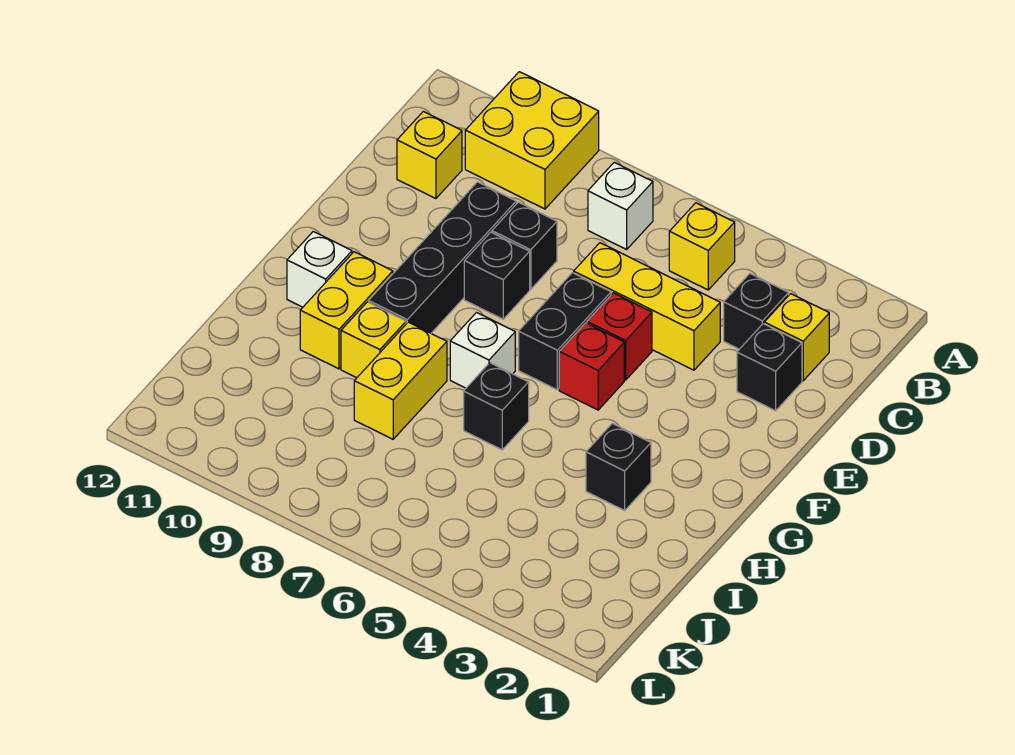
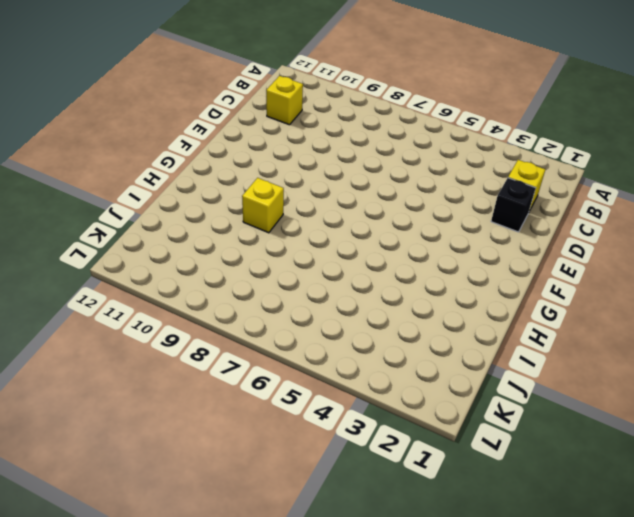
none -> yellow 2x2 brick [465,72,599,209]
none -> yellow 1x1 brick [669,203,735,290]
none -> white 1x1 brick [588,162,653,249]

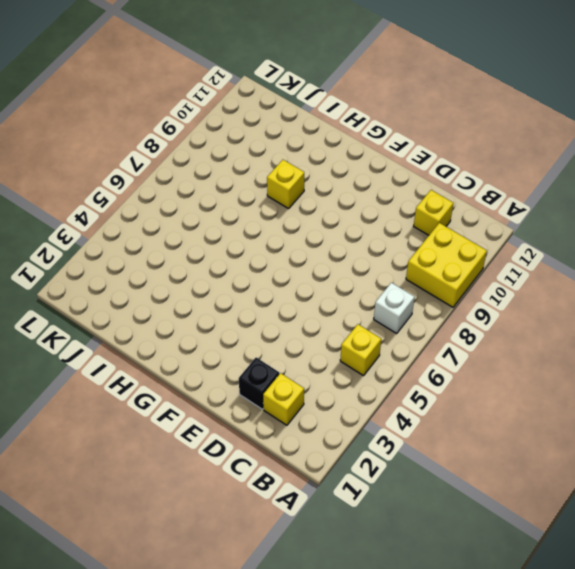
none -> black 1x1 brick [724,274,789,349]
none -> yellow 1x3 brick [574,243,720,370]
none -> black 1x1 brick [492,202,557,289]

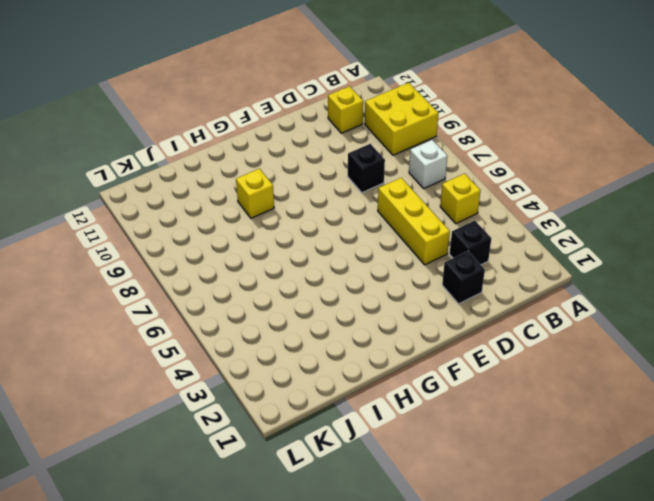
none -> yellow 1x1 brick [764,294,829,381]
none -> black 1x4 brick [369,182,516,333]
none -> red 1x1 brick [587,293,652,380]

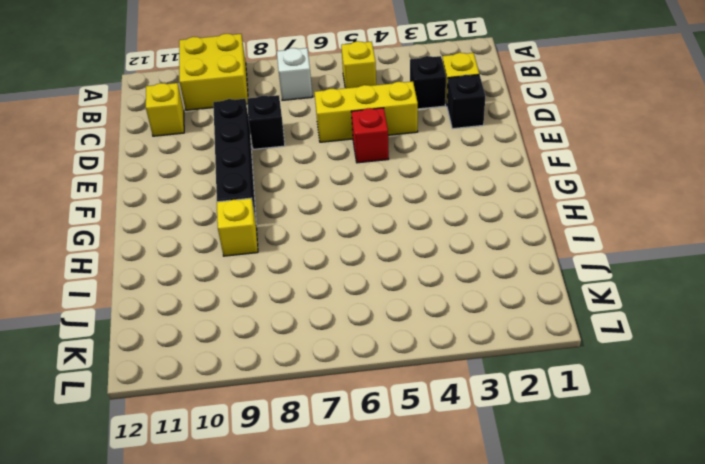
none -> black 1x2 brick [519,273,611,390]
none -> black 1x1 brick [464,232,530,319]
none -> red 1x1 brick [559,323,624,410]

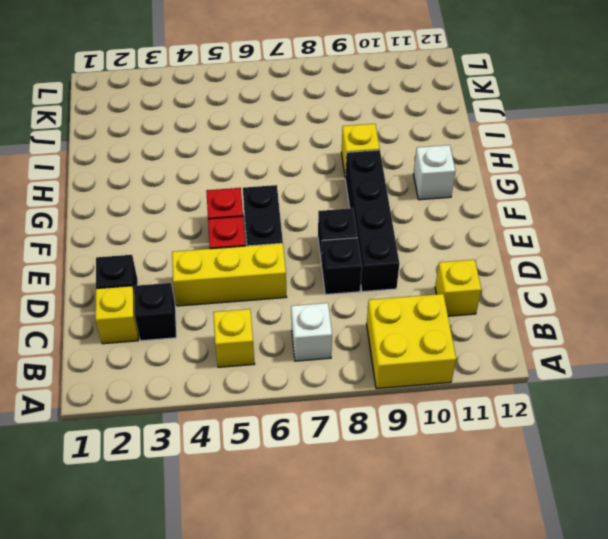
none -> white 1x1 brick [450,313,515,388]
none -> yellow 1x2 brick [300,252,393,369]
none -> black 1x1 brick [586,423,651,510]

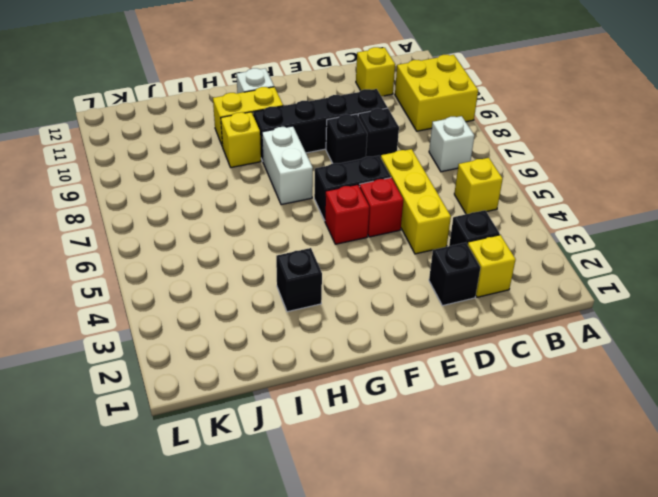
white 1x2 brick [262,126,313,205] -> white 1x1 brick [450,313,515,388]
none -> black 1x1 brick [464,363,529,450]
none -> yellow 1x2 brick [354,322,447,439]

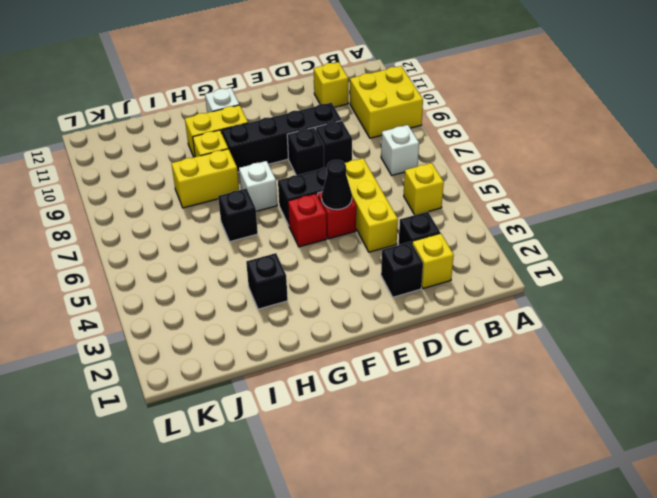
black 1x1 cone [322,160,352,210] -> none

